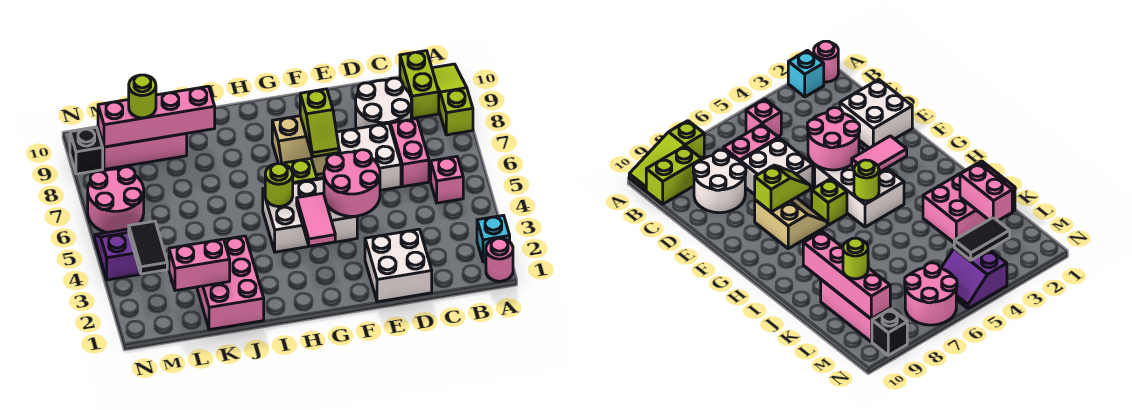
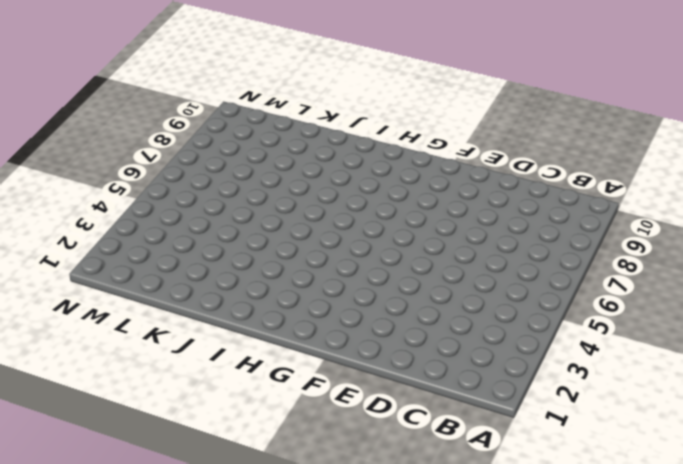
none -> pink 1x1 round brick [486,238,513,281]
none -> cyan 1x1 brick [477,215,510,262]
none -> lime 1x3 slope [432,64,473,135]

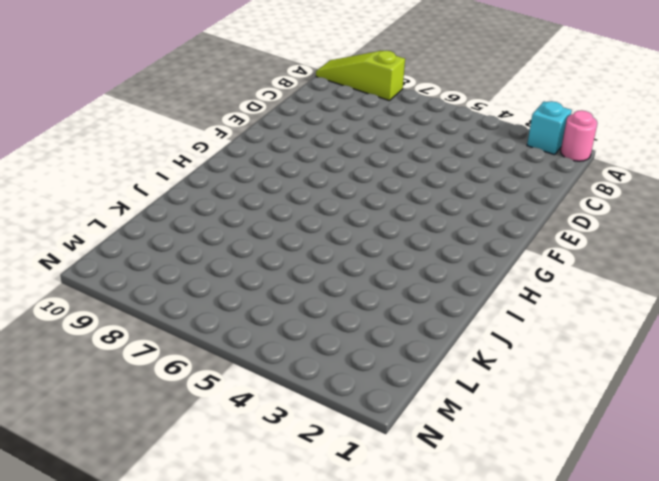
none -> pink 1x1 brick [431,157,463,203]
none -> lime 1x2 brick [400,51,439,118]
none -> pink 1x2 brick [390,119,429,187]

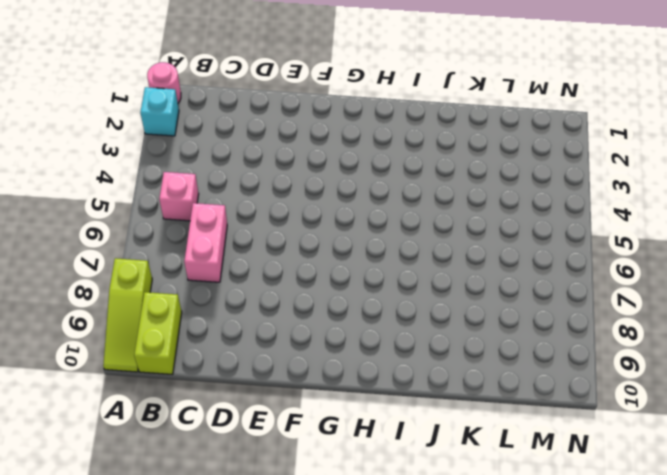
none -> white 2x2 round brick [356,78,411,129]
none -> white 2x2 brick [365,229,432,302]
none -> white 2x2 brick [336,123,401,190]

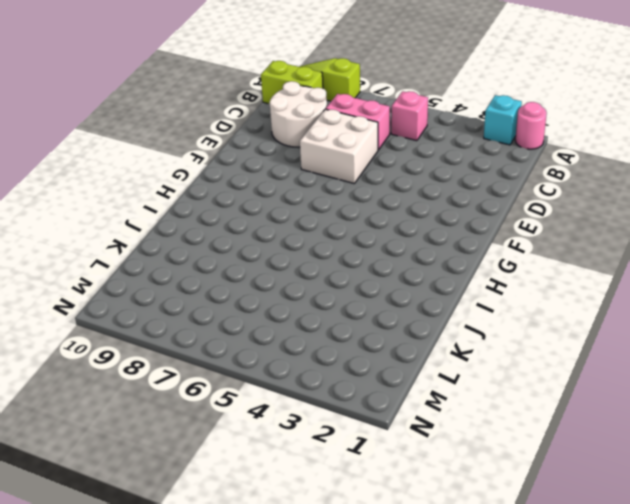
none -> white 2x2 brick [365,229,432,302]
none -> white 2x3 brick [263,179,357,252]
none -> tan 2x2 slope [272,116,336,179]

